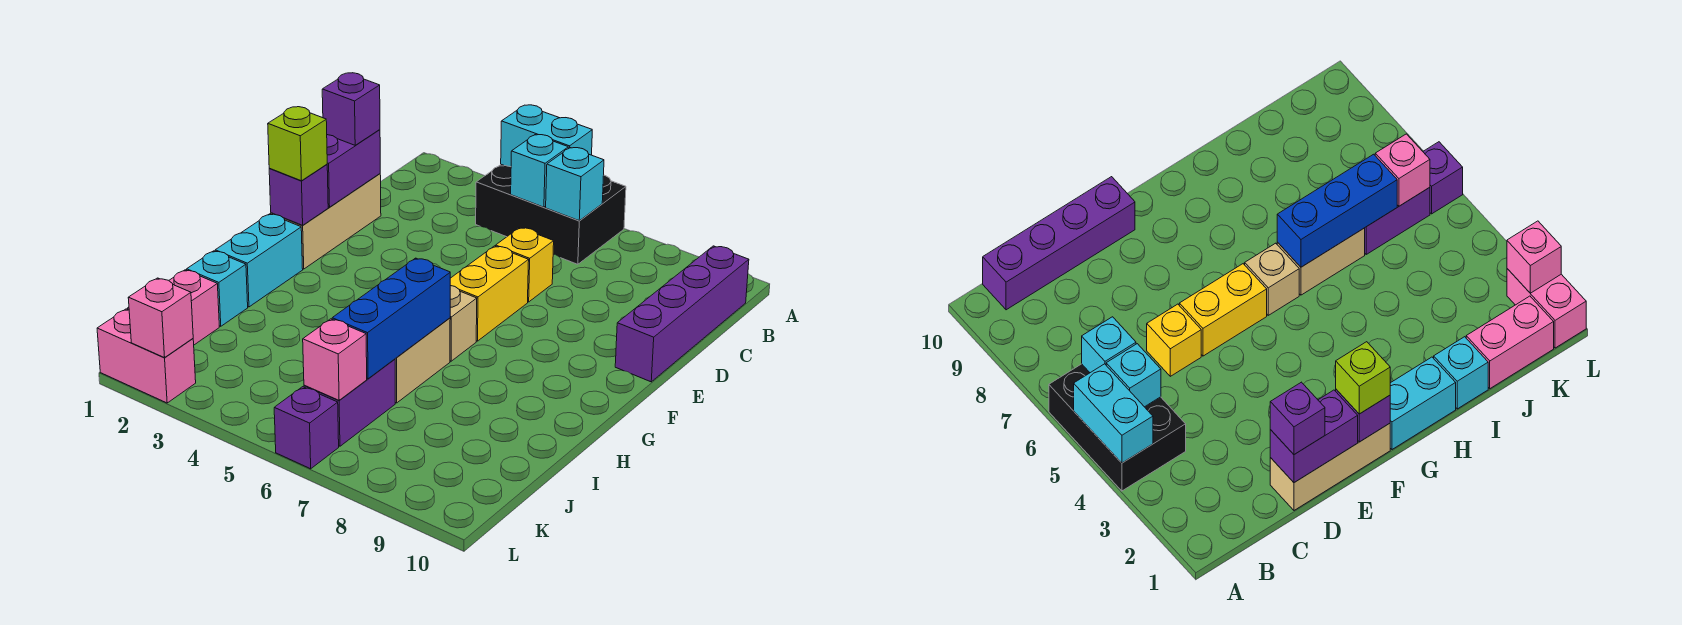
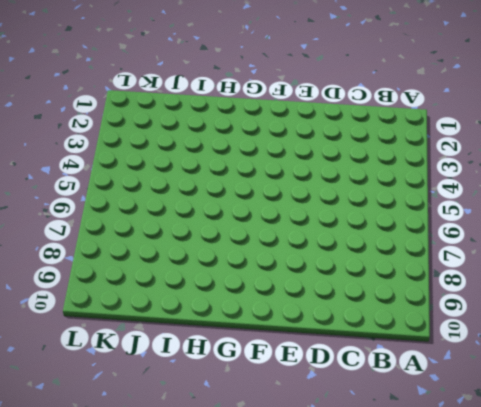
none -> black 2x3 brick [476,165,626,264]
none -> purple 1x4 brick [615,246,749,382]
none -> tan 1x3 brick [271,174,381,269]

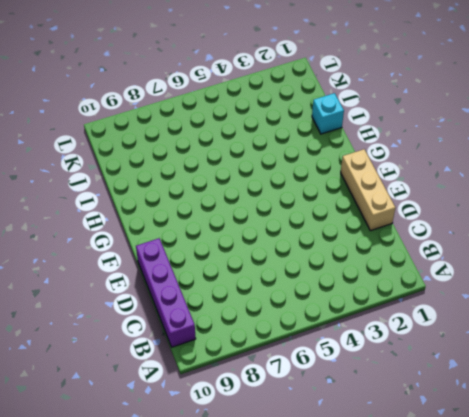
none -> black 2x3 brick [476,165,626,264]
none -> yellow 1x1 brick [496,228,554,302]
none -> yellow 1x2 brick [450,246,529,341]

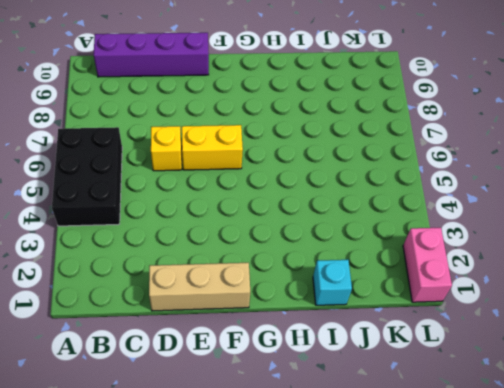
none -> cyan 1x2 brick [215,214,303,307]
none -> tan 1x1 brick [450,286,477,361]
none -> tan 1x2 brick [395,318,450,403]

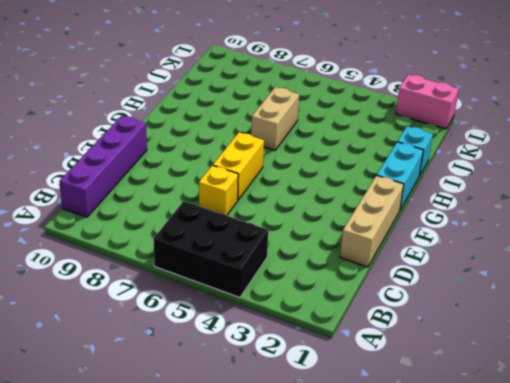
none -> tan 1x1 brick [450,286,477,361]
none -> pink 1x2 brick [128,270,219,345]
none -> purple 1x2 brick [304,359,395,446]

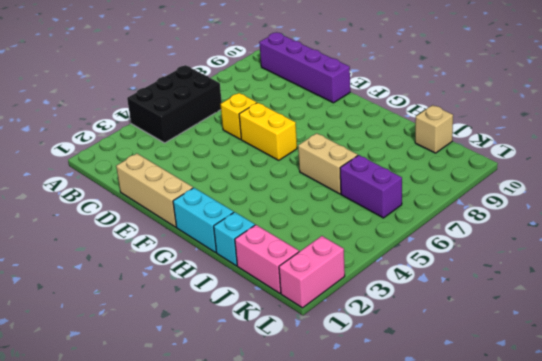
tan 1x1 brick [415,105,453,153] -> tan 1x1 brick moved to [450,286,477,361]
none -> purple 1x1 brick [274,387,339,469]
none -> cyan 1x2 brick [501,105,592,167]
none -> cyan 1x1 brick [511,135,568,207]

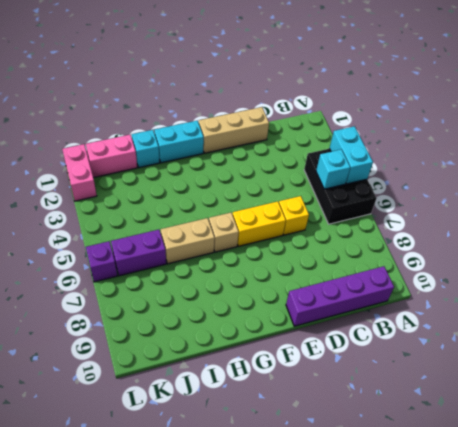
none -> cyan 1x1 brick [546,148,604,221]
none -> purple 1x2 brick [327,130,380,207]
none -> purple 1x1 brick [269,164,328,225]

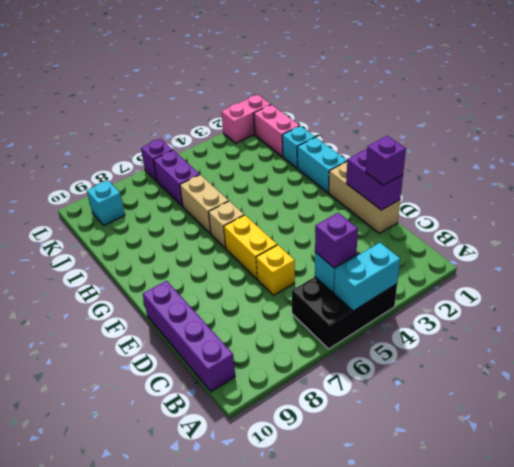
purple 1x1 brick [315,213,358,268] -> purple 1x1 brick moved to [269,164,328,225]
cyan 1x1 brick [87,180,125,225] -> cyan 1x1 brick moved to [546,148,604,221]
none -> blue 1x3 brick [332,258,450,379]
none -> pink 1x1 brick [303,319,367,400]
none -> pink 1x1 brick [128,278,193,358]

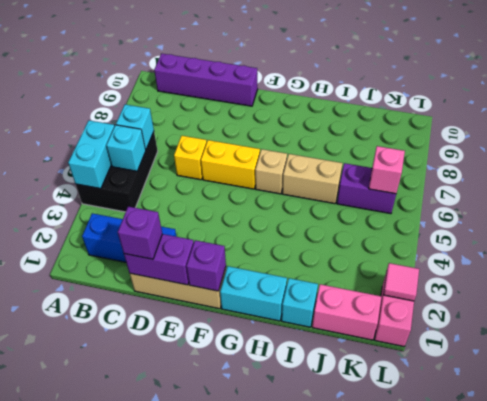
blue 1x3 brick [82,213,177,262] -> blue 1x3 brick moved to [332,258,450,379]
pink 1x1 tile [383,263,419,301] -> pink 1x1 brick [128,278,193,358]
none -> purple 1x1 brick [274,387,339,469]
none -> lime 1x1 brick [268,107,327,181]

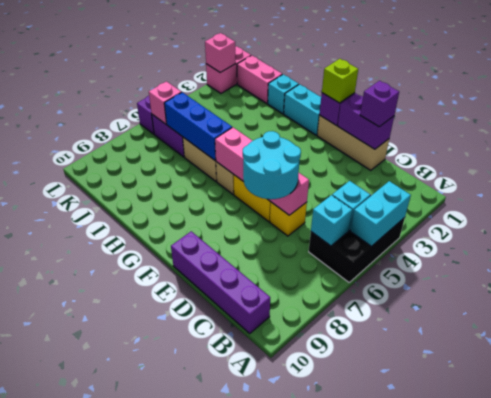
pink 1x4 brick [215,127,309,215] -> none
cyan 2x2 round brick [243,131,301,199] -> none

